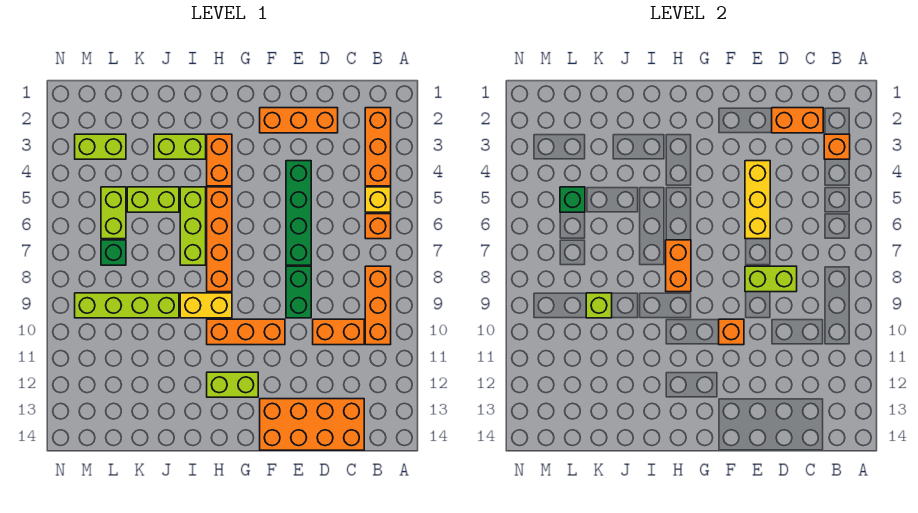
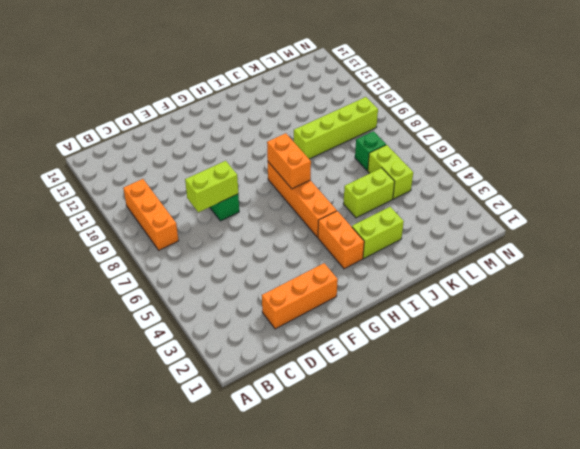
none -> orange 1x3 brick [365,108,391,186]
none -> yellow 1x1 brick [365,187,391,212]
none -> orange 1x1 brick [365,214,391,239]

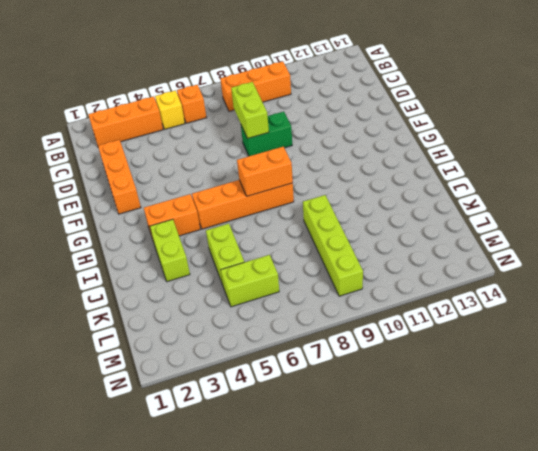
none -> orange 1x2 brick [313,319,364,345]
none -> orange 2x4 brick [260,399,364,450]
none -> green 1x4 brick [286,161,311,265]

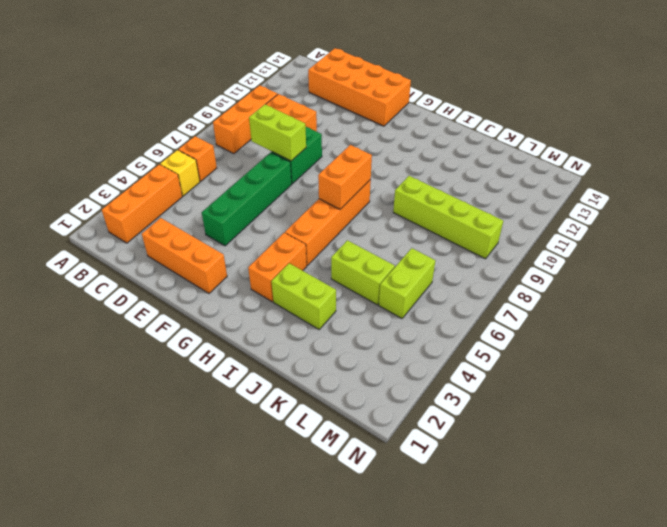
none -> orange 1x3 brick [207,319,285,345]
none -> lime 1x2 brick [207,372,258,397]
none -> yellow 1x2 brick [180,293,232,318]

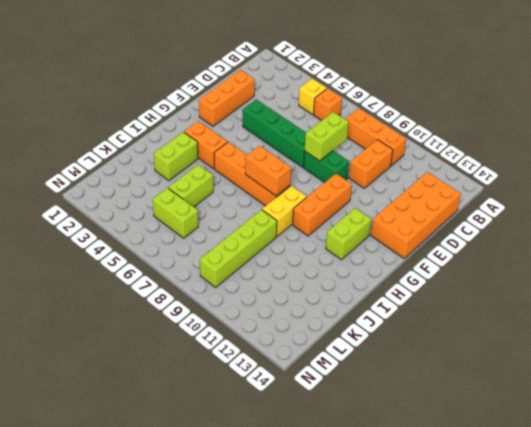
none -> orange 1x3 brick [365,108,391,186]
none -> lime 1x3 brick [180,187,206,265]
none -> lime 1x2 brick [75,134,126,159]

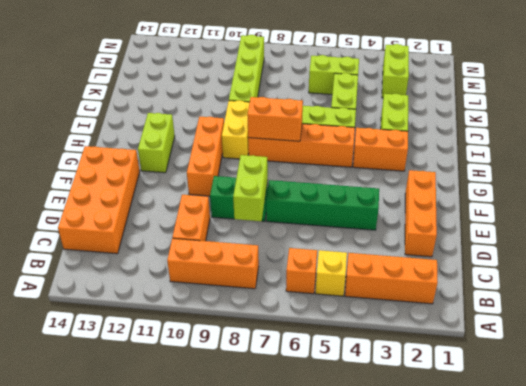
none -> green 1x1 brick [101,240,126,265]
none -> orange 1x1 brick [824,134,850,159]
none -> orange 1x2 brick [772,108,823,133]

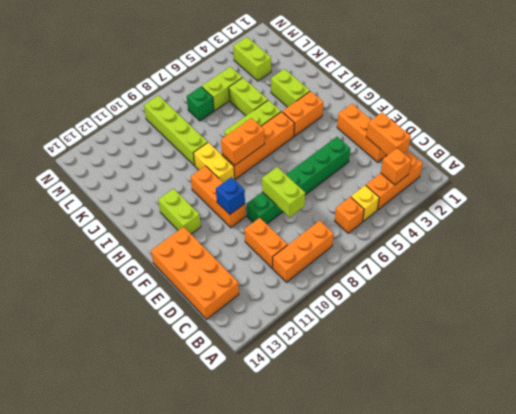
blue 1x1 brick [216,177,245,214] -> orange 1x1 brick [719,319,744,345]
none -> yellow 1x3 brick [745,161,770,239]
none -> lime 1x1 brick [586,293,612,318]
none -> green 1x1 brick [560,187,585,212]

